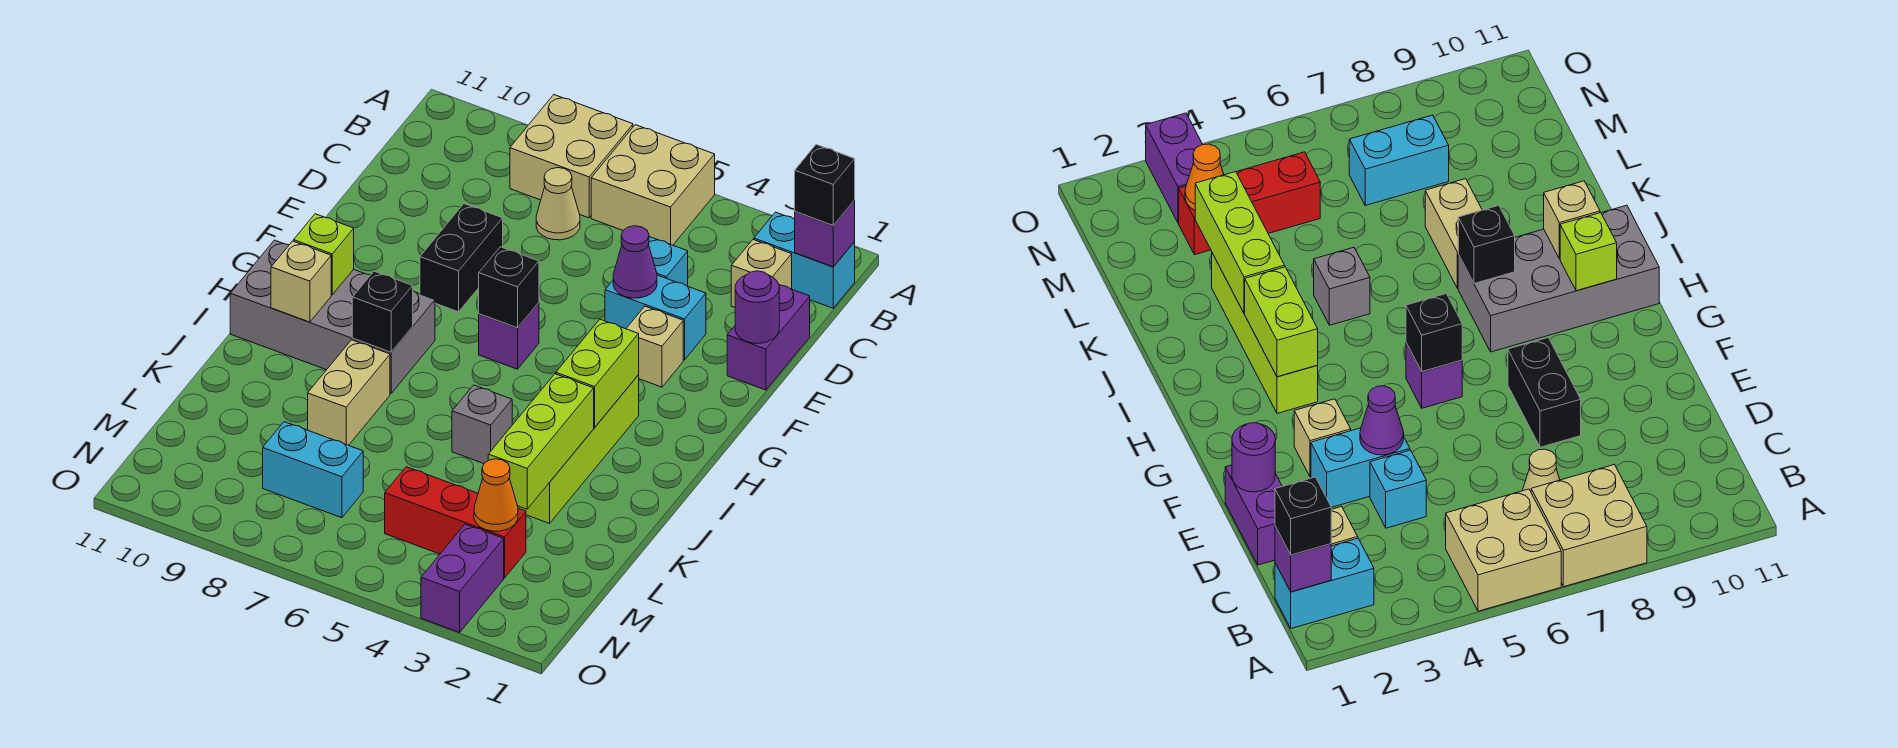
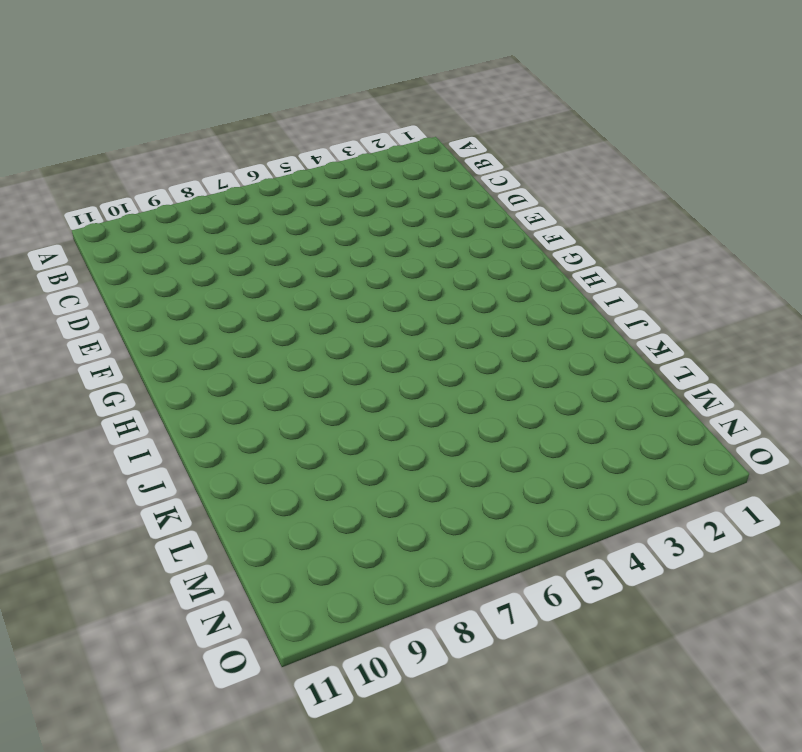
none -> tan 2x2 brick [591,125,715,245]
none -> tan 2x2 brick [510,95,633,218]
none -> cyan 1x2 brick [754,212,855,308]

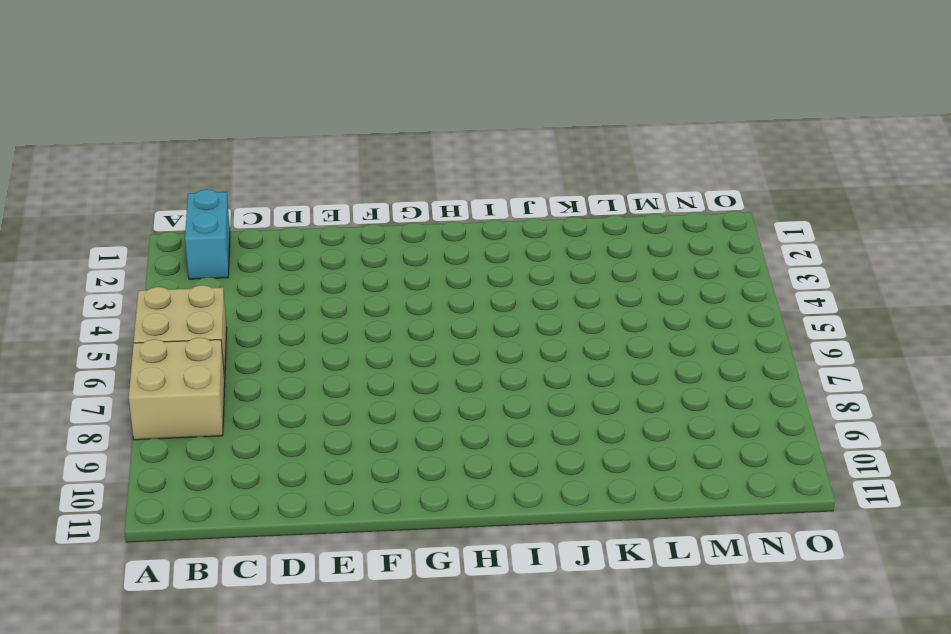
none -> tan 1x1 brick [731,240,792,307]
none -> tan 1x1 cone [536,168,580,240]
none -> purple 1x2 brick [727,285,810,390]

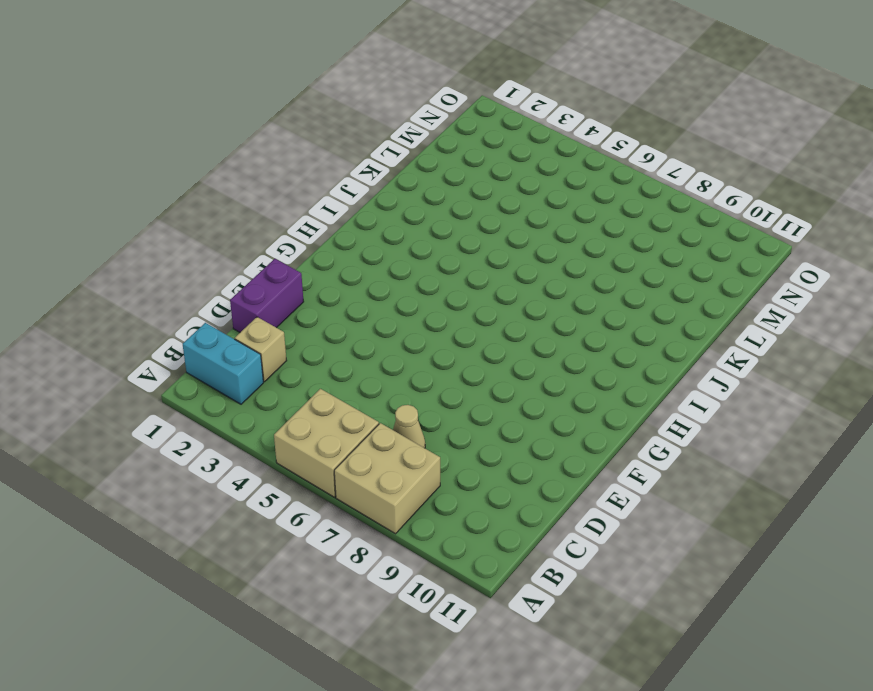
none -> cyan 1x1 brick [649,237,688,286]
none -> cyan 1x2 brick [605,275,706,360]
none -> black 1x2 brick [420,204,503,312]

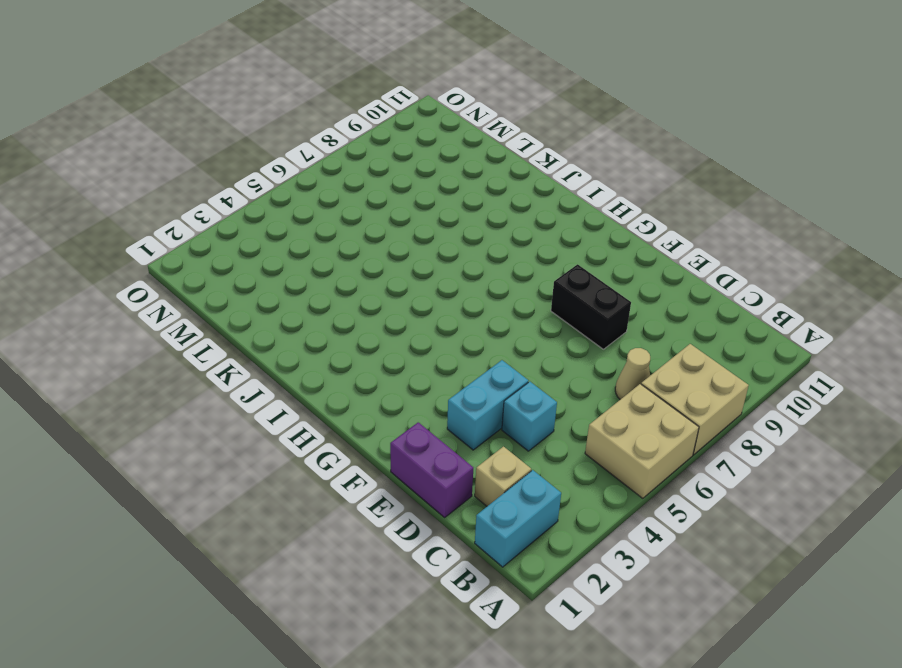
none -> tan 1x1 brick [626,306,683,387]
none -> purple 1x1 brick [479,303,539,369]
none -> lime 1x4 brick [518,375,639,523]

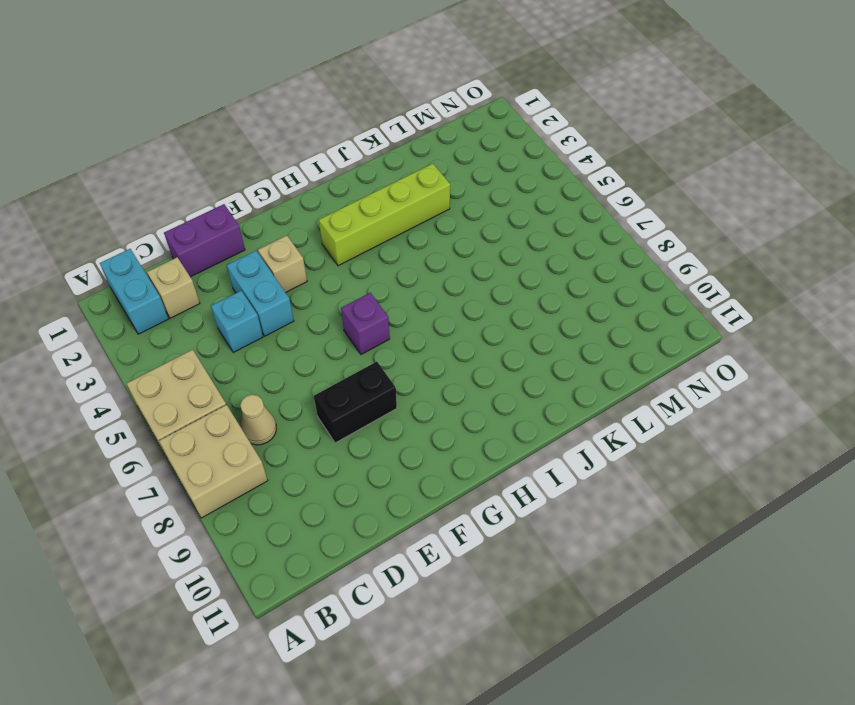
none -> grey 2x4 brick [230,240,435,394]
none -> grey 1x1 brick [452,385,512,464]
none -> tan 1x2 brick [308,340,390,445]

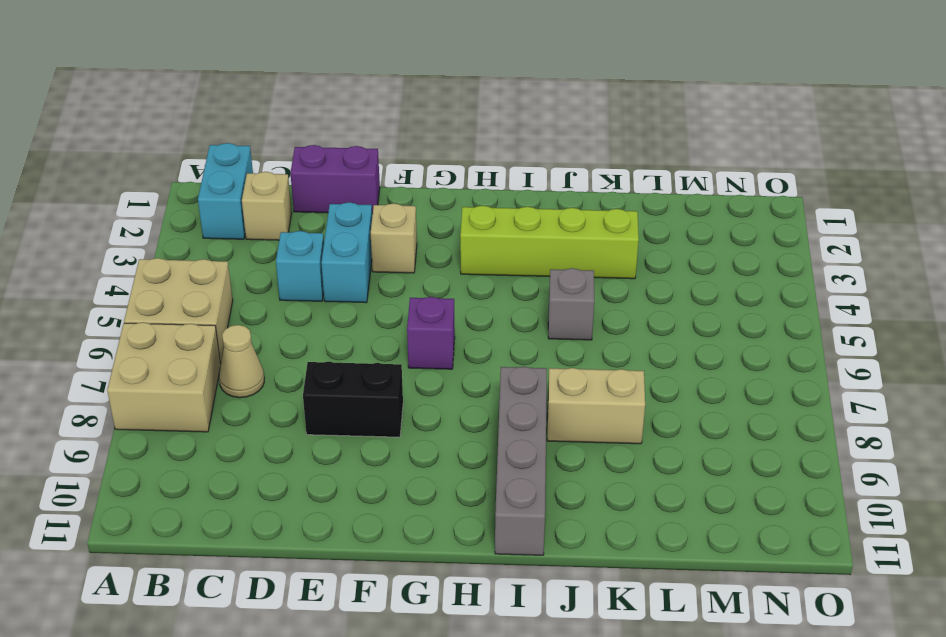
grey 1x4 brick [495,367,547,555] -> grey 2x4 brick [230,240,435,394]
none -> red 1x3 brick [385,467,526,578]
none -> cyan 1x2 brick [263,422,363,518]
none -> purple 1x2 brick [421,524,504,632]

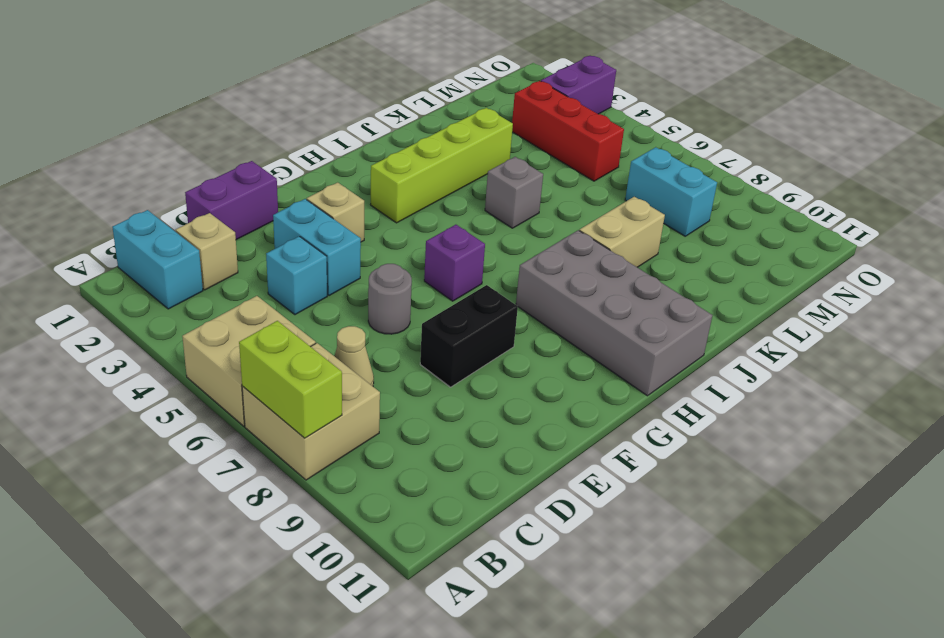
lime 1x2 brick [239,321,342,438] -> lime 1x2 brick turned to [556,319,639,428]
grey 1x1 round brick [368,264,412,334] -> none
none -> purple 1x1 brick [795,200,855,267]
none -> purple 1x1 round brick [735,271,779,343]
none -> purple 1x1 cone [613,226,657,298]

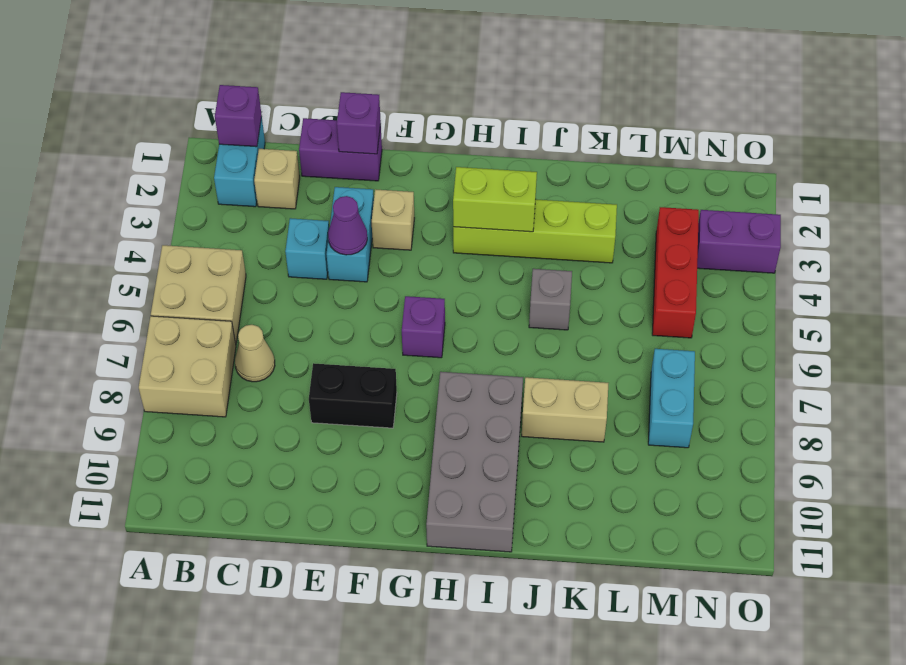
purple 1x1 brick [337,92,381,154] -> purple 1x1 round brick [735,271,779,343]
none -> black 1x1 brick [479,247,539,328]
none -> lime 1x1 brick [294,214,354,295]
none -> black 1x1 brick [352,271,413,352]

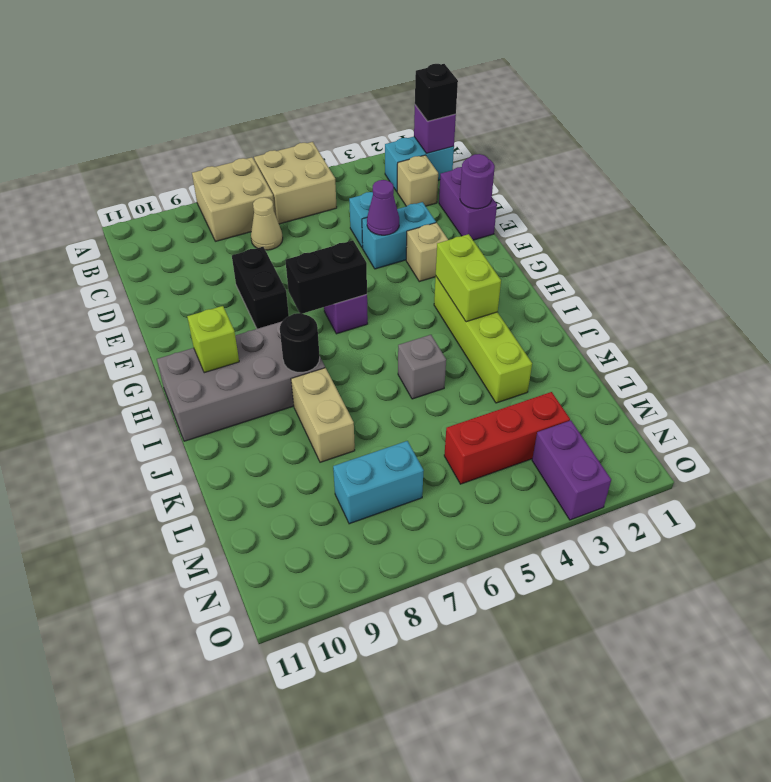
black 1x2 brick [285,240,367,314] -> black 1x1 brick [479,247,539,328]
black 1x1 round brick [280,313,320,372] -> black 1x1 brick [352,271,413,352]
none -> tan 1x1 brick [271,241,331,322]
none -> lime 1x3 brick [488,374,594,509]
none -> orange 1x1 cone [474,459,518,531]

